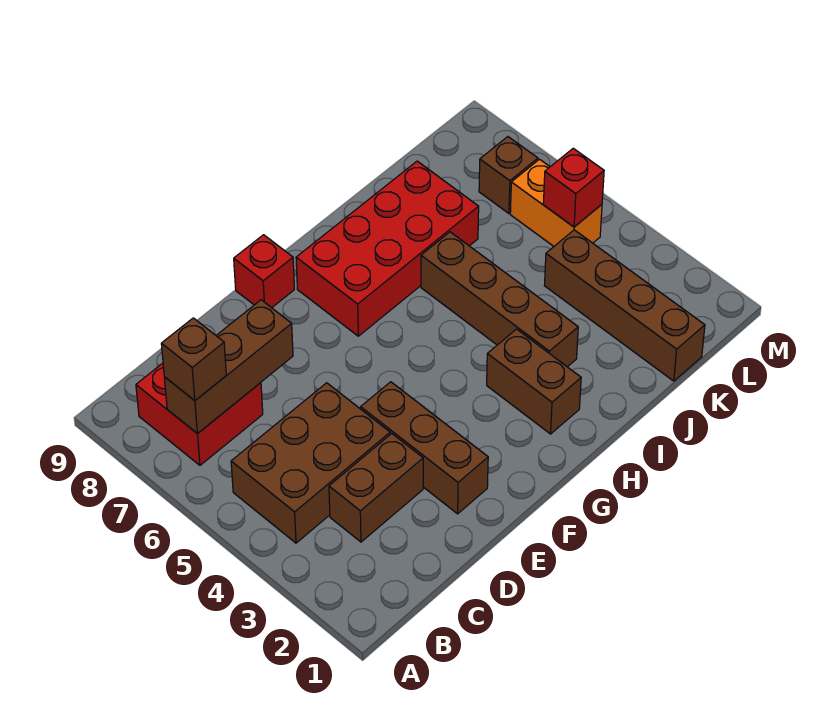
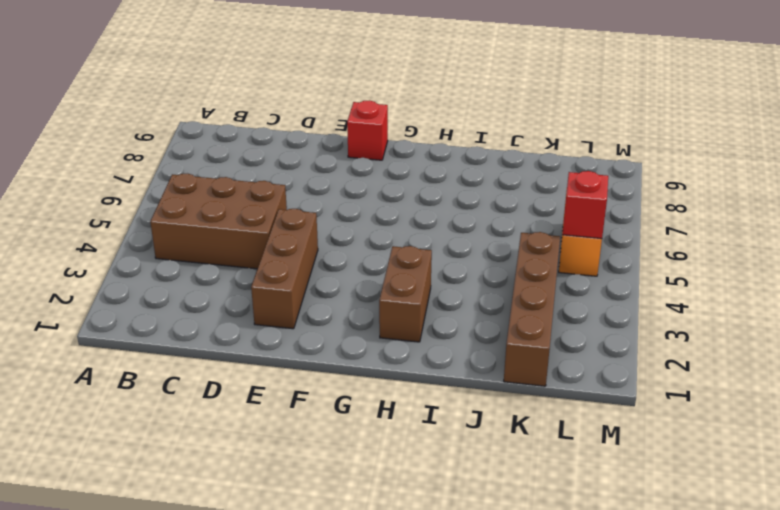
none -> red 2x2 brick [136,363,263,465]
none -> brown 1x2 brick [329,434,423,542]
none -> red 2x4 brick [296,161,479,336]

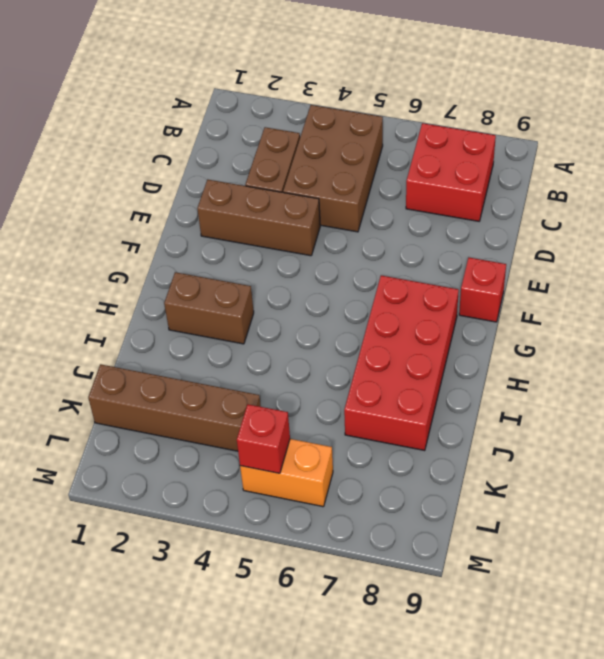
none -> brown 1x4 brick [421,232,578,367]
none -> brown 1x1 brick [479,137,538,213]
none -> brown 1x3 brick [164,300,293,434]

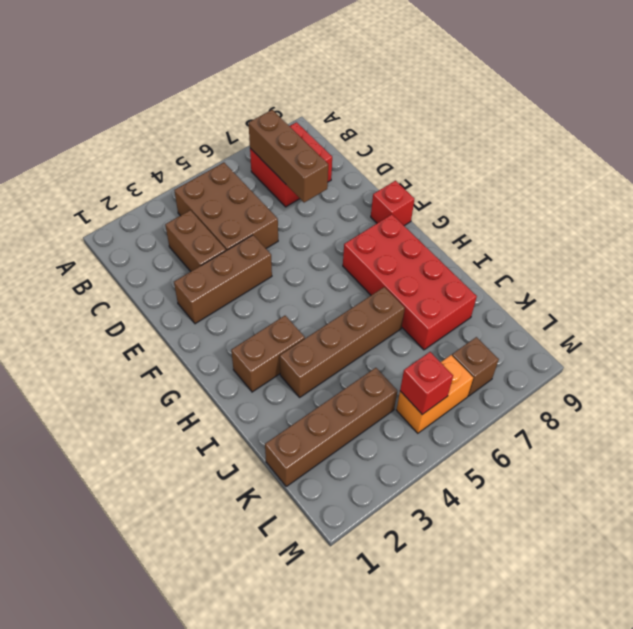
none -> brown 1x1 brick [161,318,226,401]

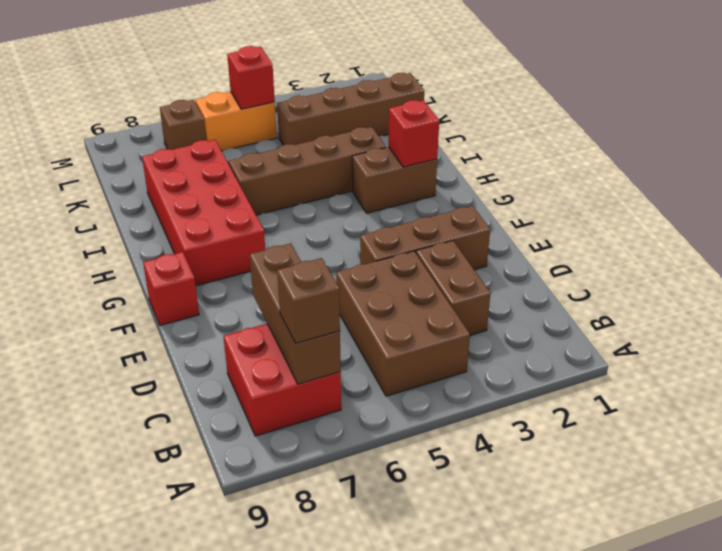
red 1x1 brick [388,100,439,167] -> none

